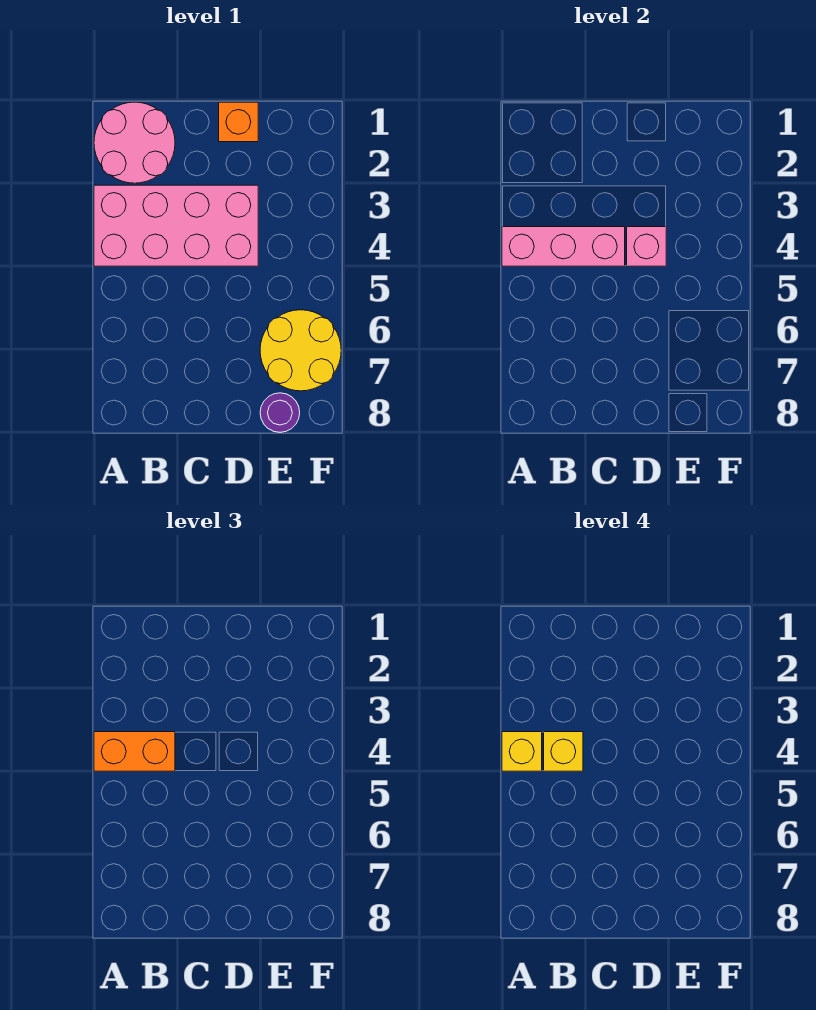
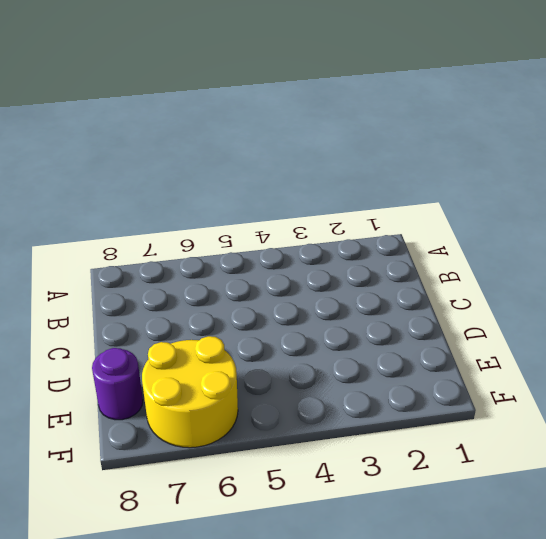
none -> pink 2x2 round brick [94,102,175,183]
none -> pink 2x4 brick [94,185,258,266]

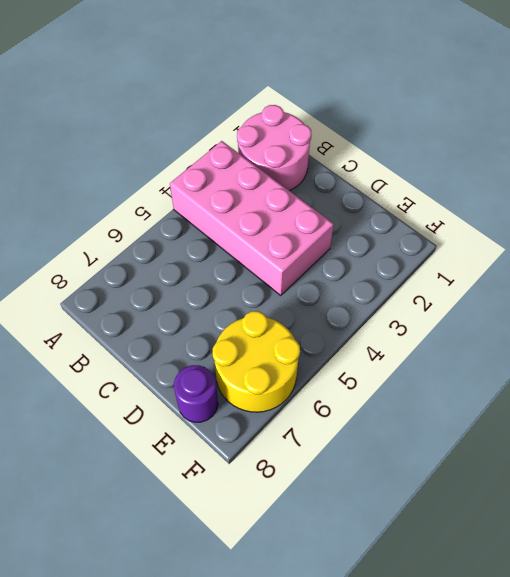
none -> orange 1x1 brick [219,102,258,142]
none -> pink 1x3 brick [502,227,625,266]

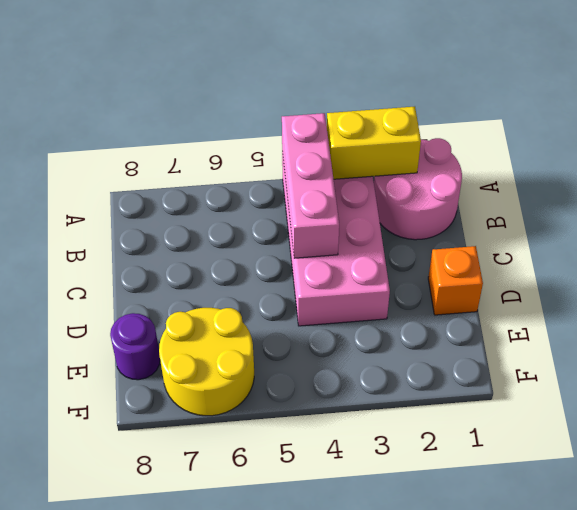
yellow 1x2 brick [327,107,421,179] -> none
none -> pink 1x1 brick [627,227,666,266]
none -> orange 1x2 brick [94,732,175,771]

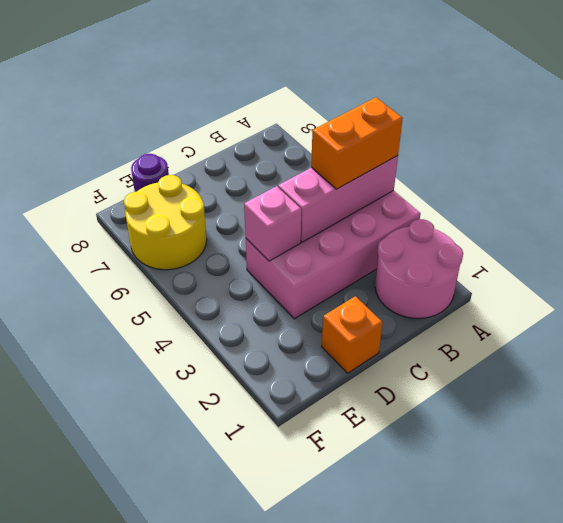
none -> yellow 1x1 brick [502,732,542,771]
none -> yellow 1x1 brick [544,732,583,771]

